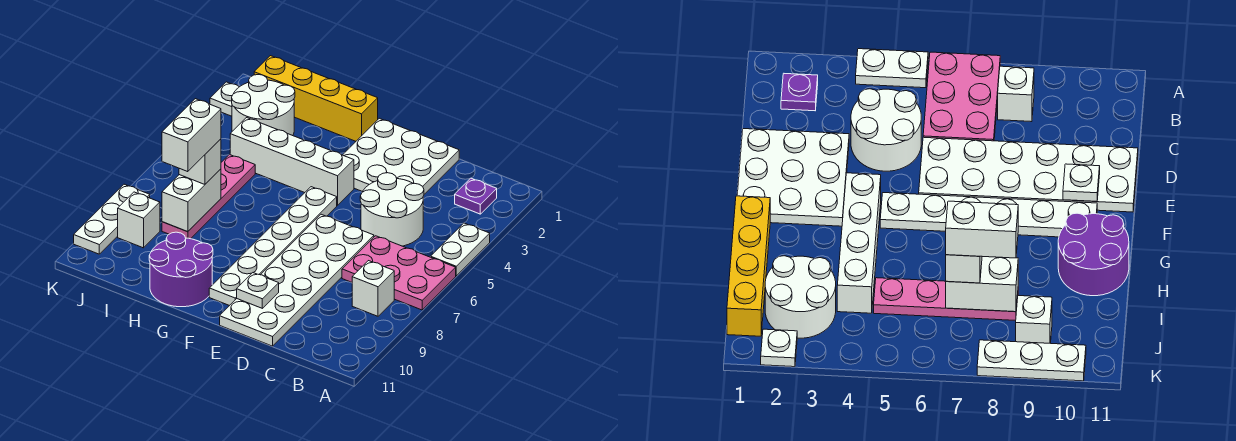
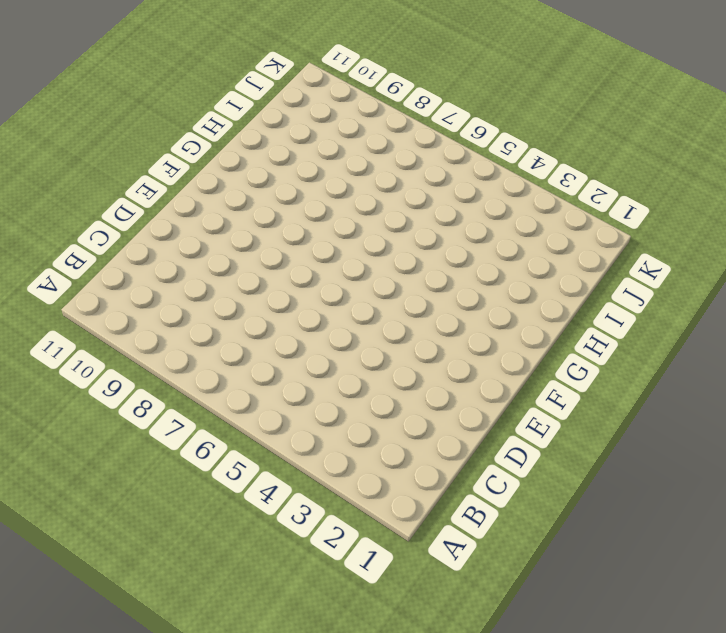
none -> white 1x2 plate [431,223,490,276]
none -> pink 2x3 plate [342,236,456,310]
none -> purple 1x1 plate [455,178,497,214]

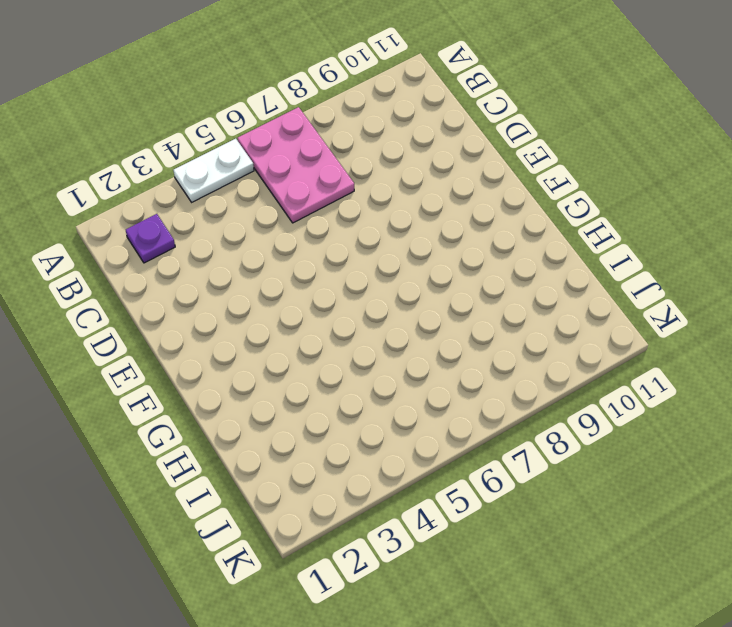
none -> white 1x1 brick [352,261,394,316]
none -> white 2x2 round brick [360,173,424,246]
none -> white 3x3 plate [343,118,459,194]

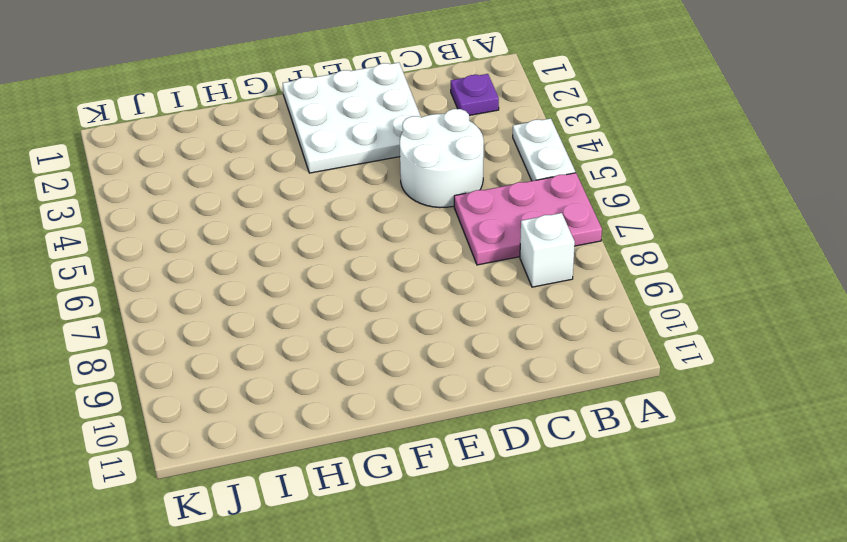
none -> white 2x6 plate [220,214,374,346]
none -> white 1x4 brick [230,118,354,205]
none -> white 1x6 plate [209,187,337,306]

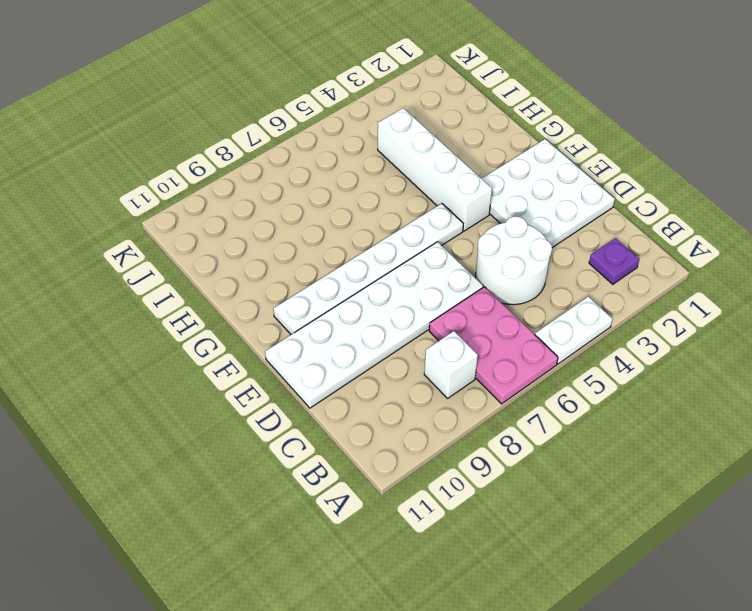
none -> yellow 1x4 brick [254,56,378,141]
none -> purple 2x2 round brick [149,232,213,307]
none -> white 2x2 round brick [232,75,295,136]

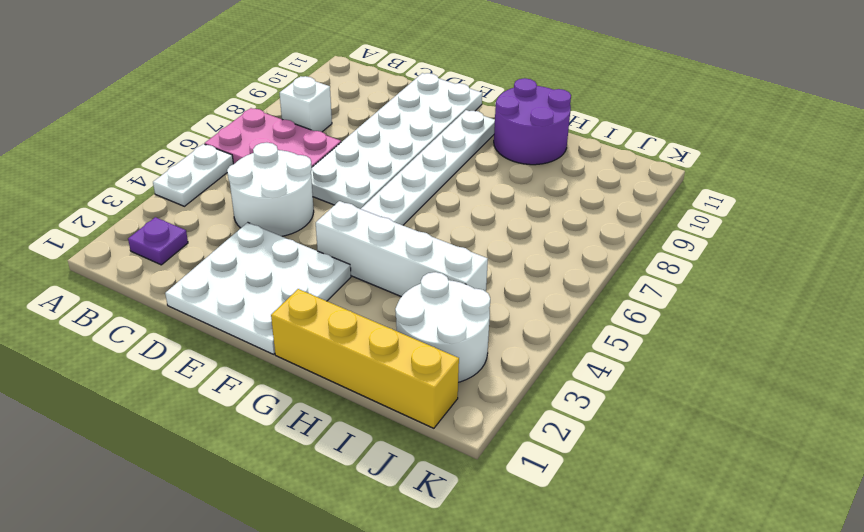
none -> pink 1x4 plate [162,154,255,239]
none -> white 1x1 brick [118,192,160,248]
none -> white 1x1 plate [210,82,239,116]

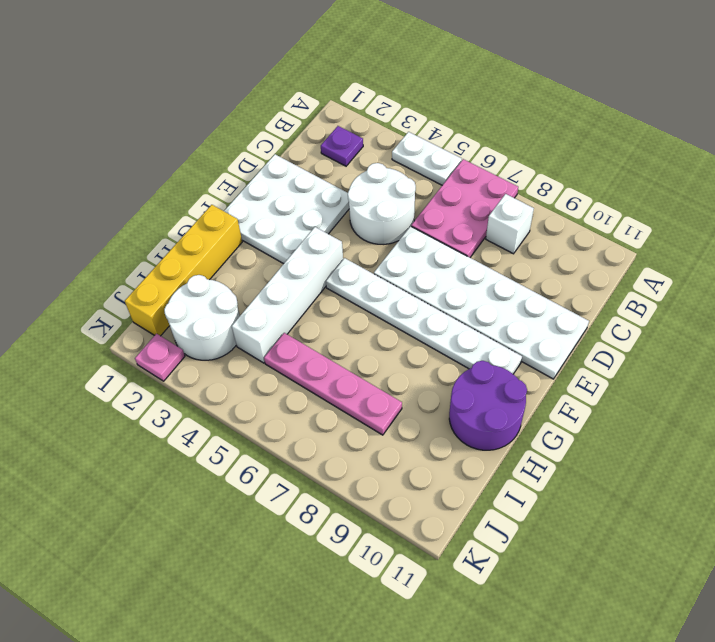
pink 1x1 plate [135,334,185,381] -> white 1x1 plate [210,82,239,116]
none -> white 1x1 brick [118,192,160,248]
none -> white 1x3 plate [74,184,150,254]
none -> white 1x1 plate [237,273,279,308]

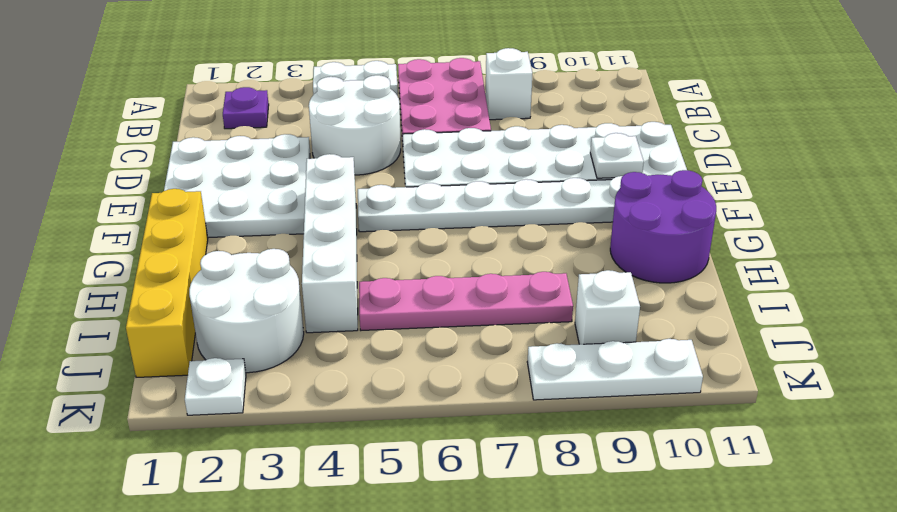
none -> white 1x2 brick [162,169,221,232]
none -> white 1x1 brick [179,139,221,184]
none -> white 1x2 brick [162,99,221,172]

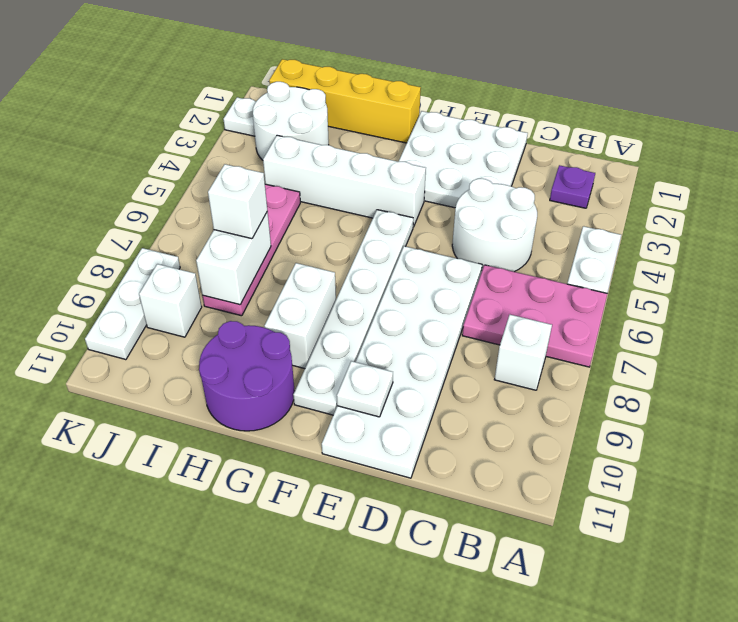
white 1x2 brick [264,263,336,369] -> white 1x2 brick moved to [162,99,221,172]

